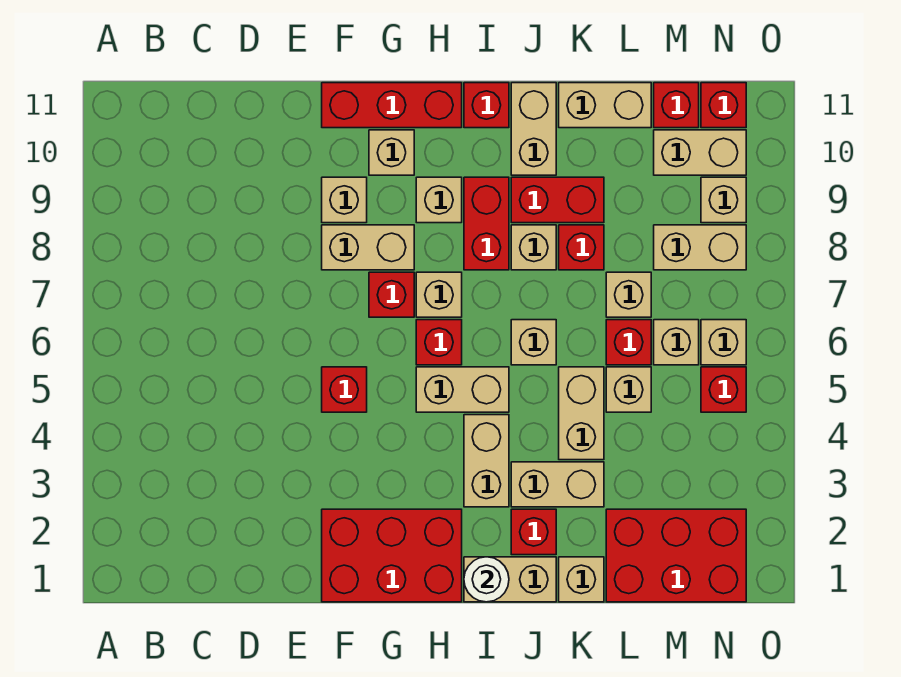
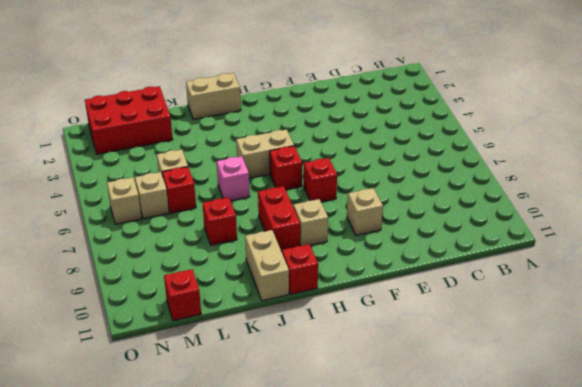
pink 1x1 brick [217,156,250,201] -> tan 1x1 brick [511,320,556,365]
none -> red 2x3 brick [322,509,462,602]
none -> red 1x1 brick [322,367,367,412]
none -> tan 1x2 brick [322,225,414,270]
none -> red 1x3 brick [322,83,462,128]

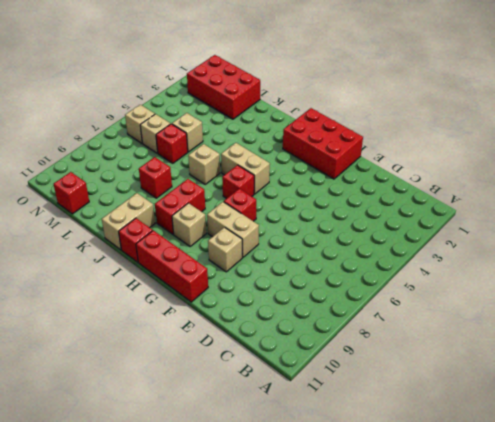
none -> red 1x1 brick [322,367,367,412]
none -> tan 1x1 brick [369,130,414,175]
none -> tan 1x1 brick [416,272,462,317]
none -> tan 1x2 brick [464,557,556,602]

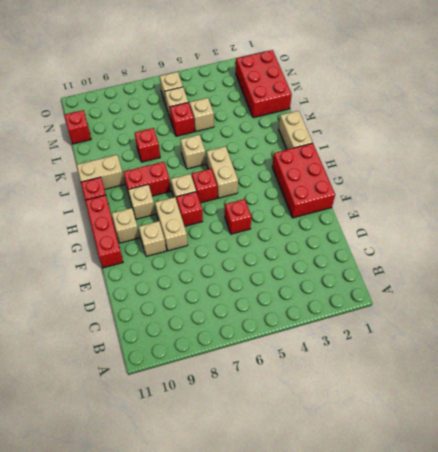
none -> tan 1x2 brick [464,415,509,507]
none -> red 1x1 brick [511,509,556,555]
none -> tan 1x2 brick [511,462,604,507]
none -> tan 1x1 brick [511,225,556,270]

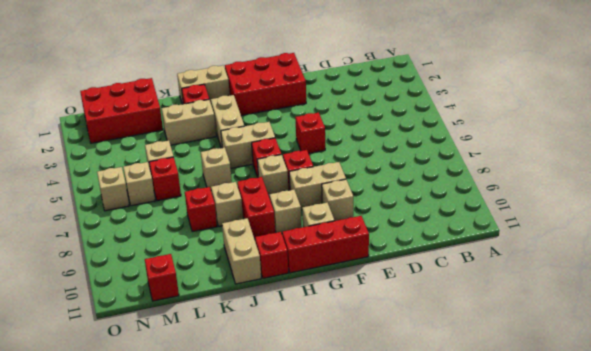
none -> red 1x2 brick [511,177,604,223]
none -> tan 1x1 brick [559,557,604,602]
none -> tan 1x2 brick [559,367,604,460]
none -> tan 1x2 brick [559,83,651,128]

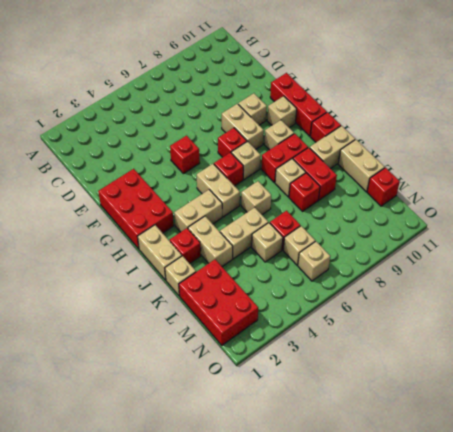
none -> tan 1x1 brick [606,272,651,317]
none -> tan 1x2 brick [654,225,746,270]
none -> tan 1x2 brick [654,130,746,175]
none -> red 1x1 brick [701,367,746,412]

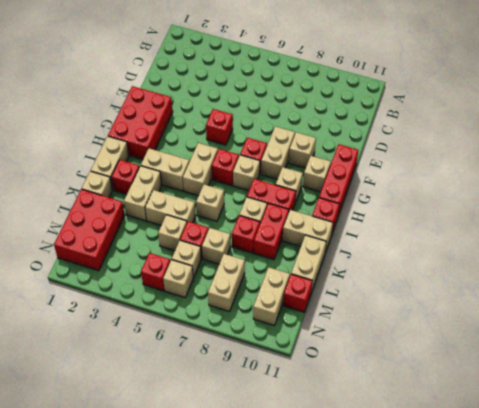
none -> tan 1x1 brick [701,177,746,223]
none -> red 1x1 brick [701,83,746,128]
none -> white 1x1 round brick [464,557,509,602]

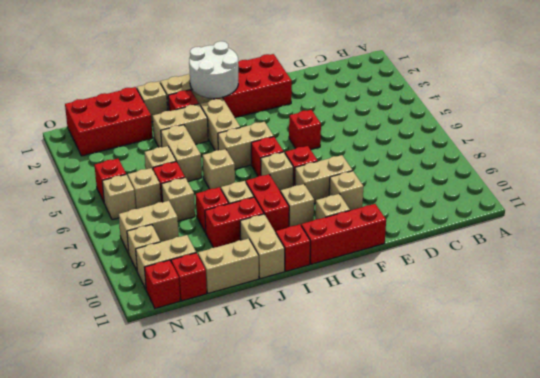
white 2x2 round brick [189,41,238,98] -> white 1x1 round brick [464,557,509,602]

